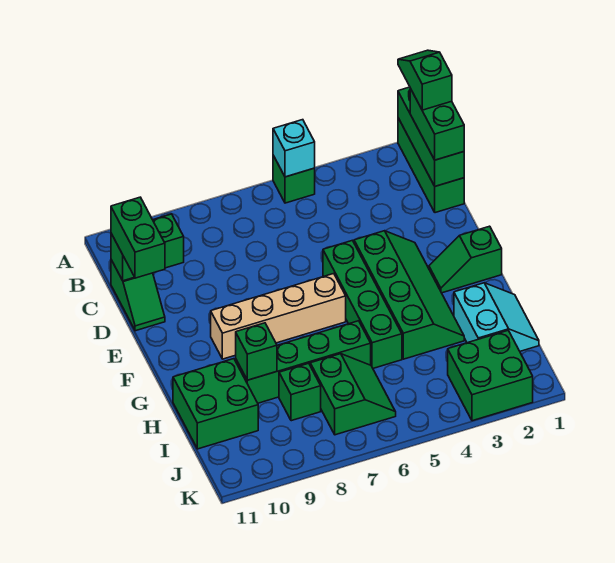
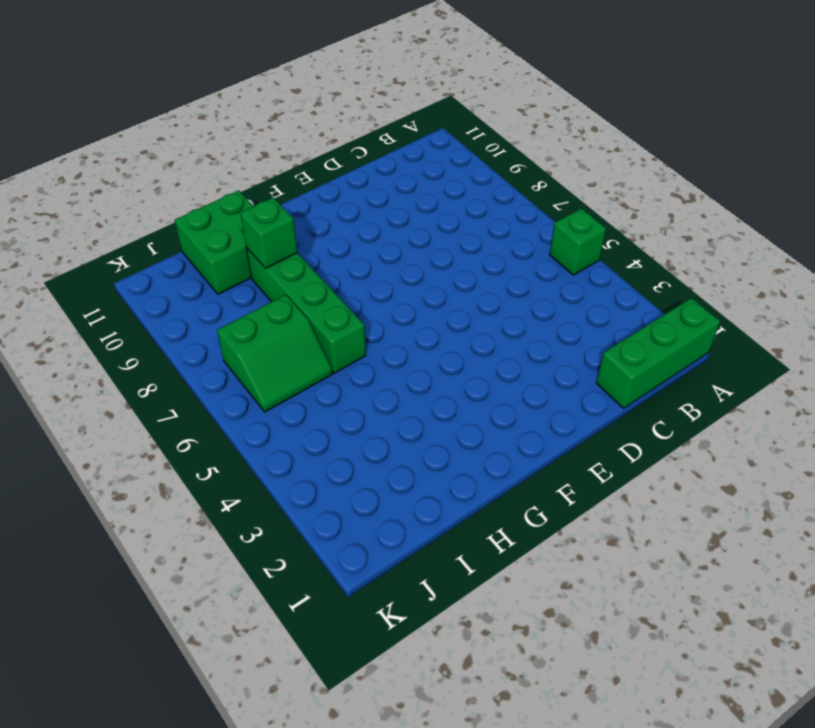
none -> green 1x2 slope [111,260,165,331]
none -> green 2x4 slope [354,231,464,359]
none -> green 1x4 brick [323,240,402,368]

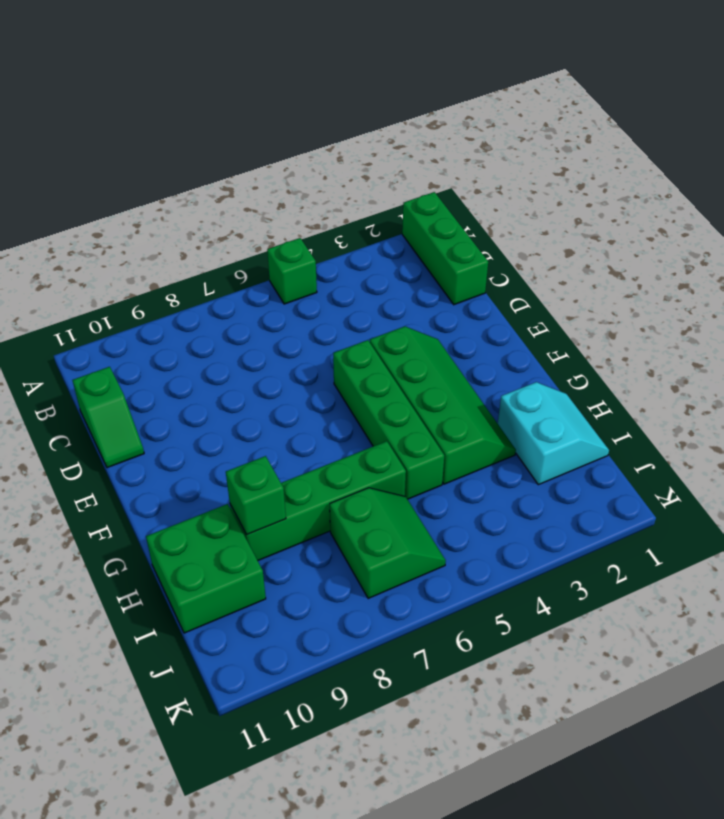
none -> green 1x2 slope [429,226,502,293]
none -> tan 1x4 brick [211,274,346,359]
none -> green 1x1 brick [279,363,321,421]

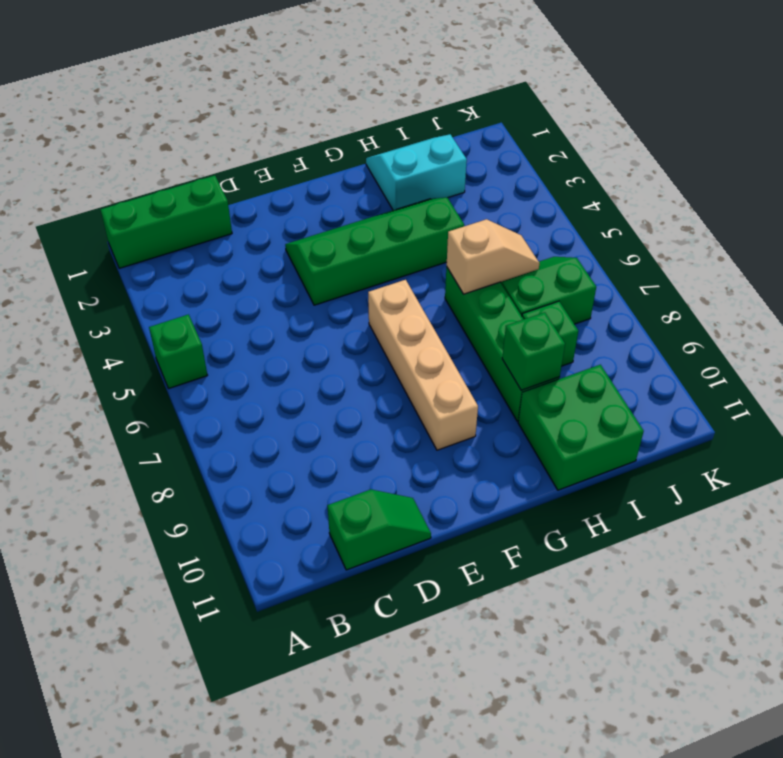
tan 1x2 slope [447,219,540,294] -> none
none -> green 1x4 brick [323,240,402,368]
none -> green 1x2 slope [429,226,502,293]
none -> green 2x2 brick [448,331,533,421]

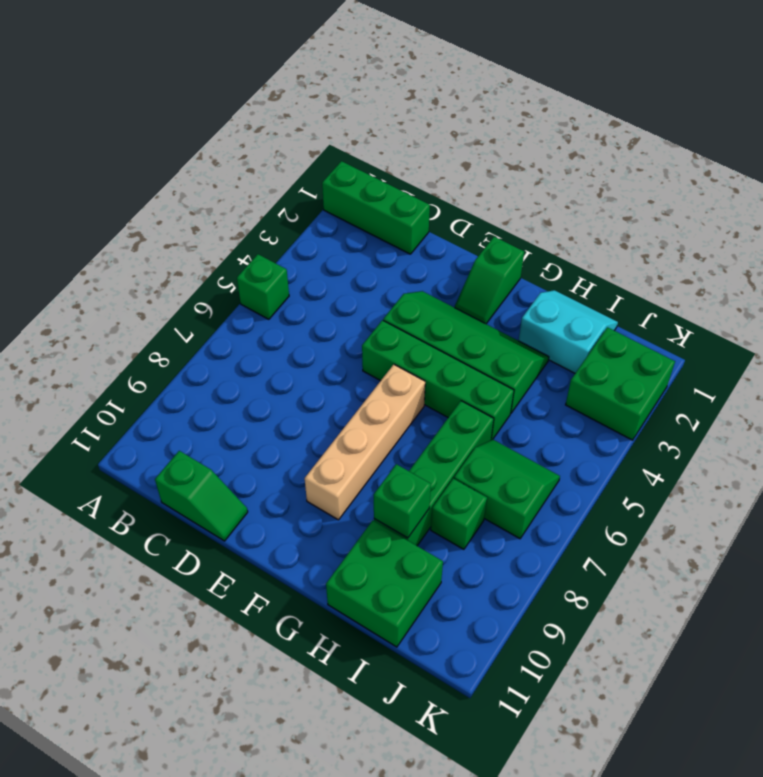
none -> green 1x3 brick [398,87,464,186]
none -> cyan 1x1 brick [273,120,315,177]
none -> green 1x2 brick [111,214,184,281]

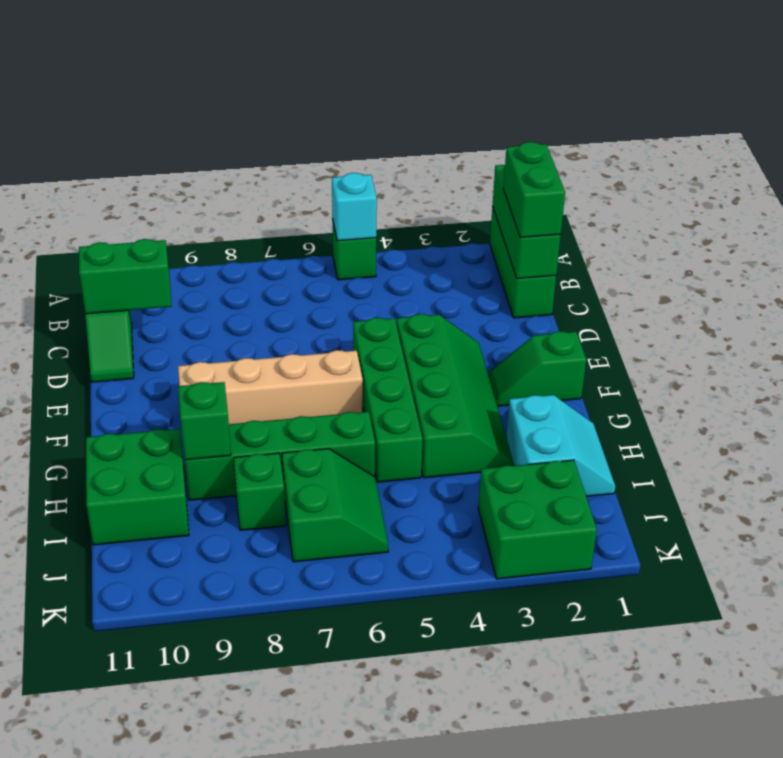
none -> green 1x2 brick [111,197,165,278]
none -> green 1x2 slope [398,50,452,110]

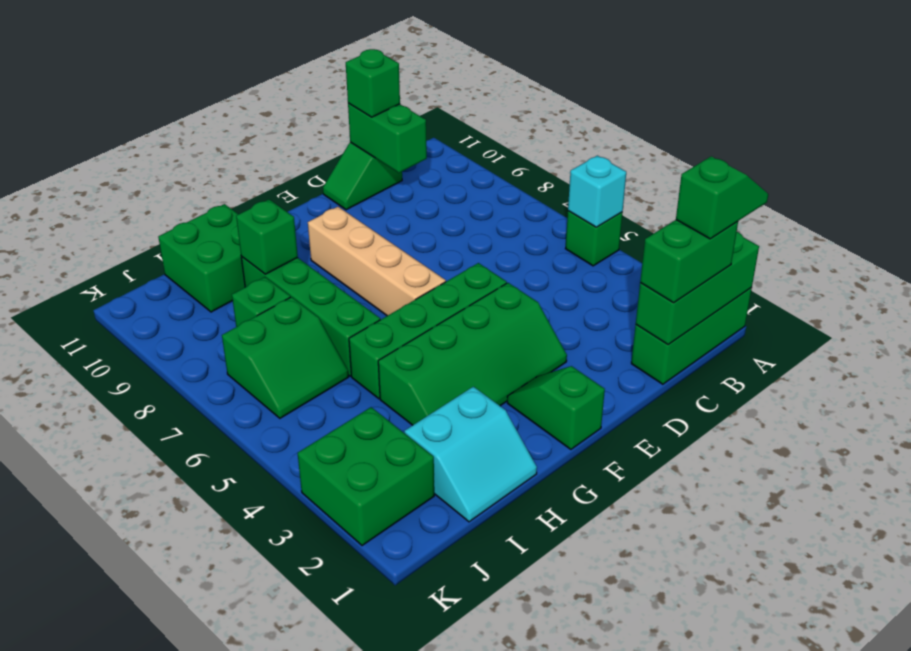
green 1x1 brick [346,49,400,117] -> green 1x2 brick [111,197,165,278]

